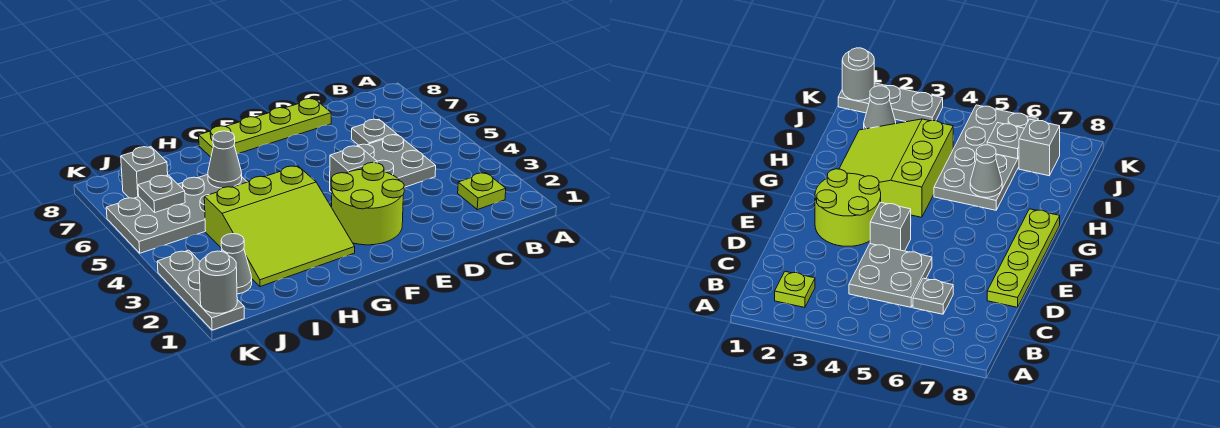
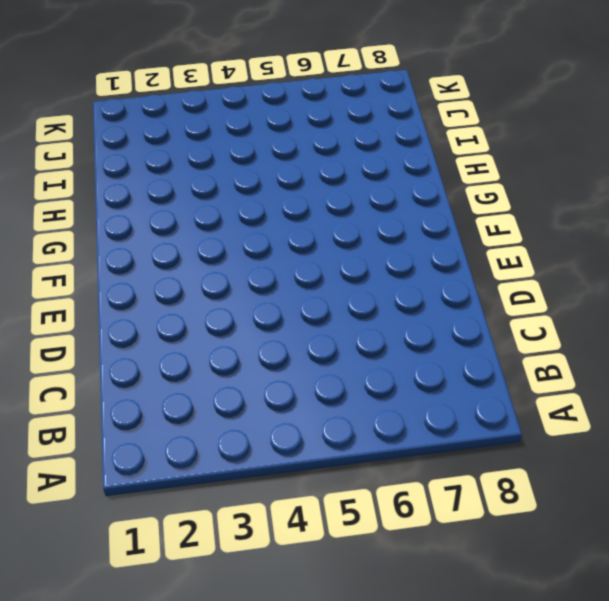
none -> lime 1x1 plate [458,173,506,210]
none -> grey 2x2 plate [358,135,436,187]
none -> grey 1x1 plate [351,119,397,145]

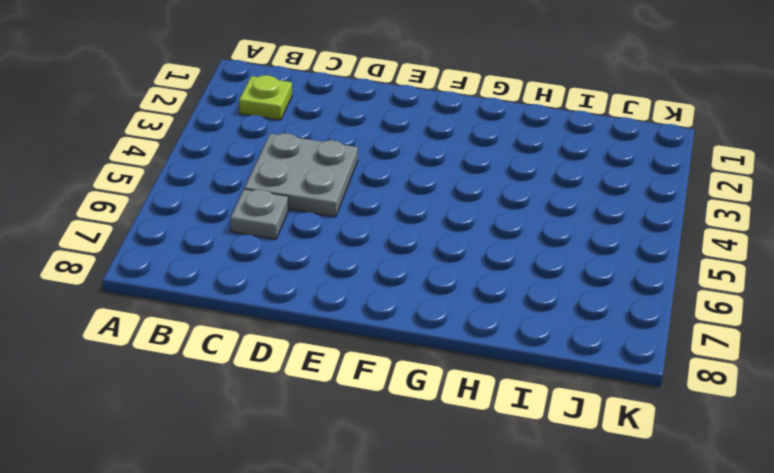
none -> lime 1x4 plate [199,99,331,157]
none -> lime 2x2 round brick [331,162,404,245]
none -> grey 1x1 brick [330,146,377,192]

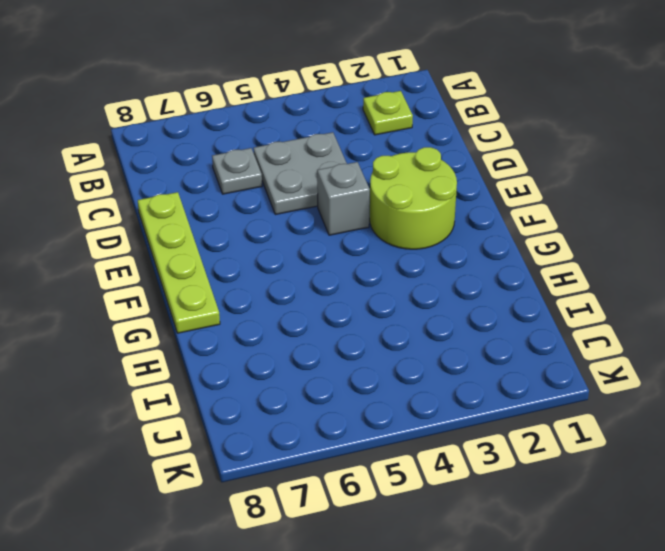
none -> lime 3x3 slope [204,166,355,287]
none -> grey 2x4 plate [106,174,247,253]
none -> grey 1x1 cone [221,234,252,294]

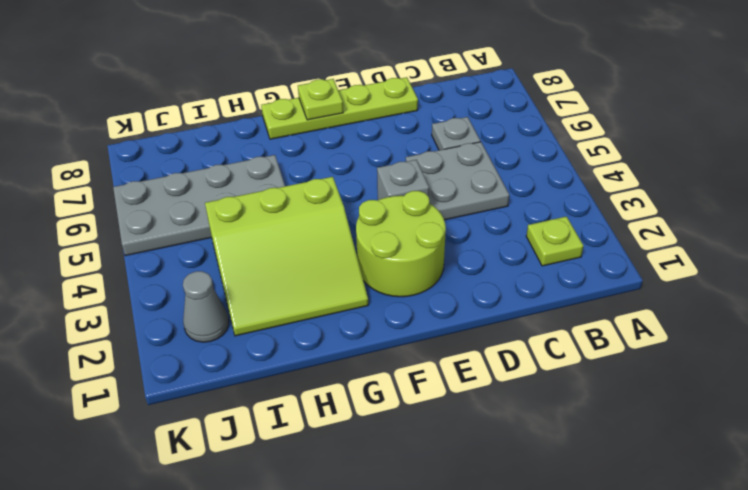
lime 1x1 plate [298,79,343,120] -> none
none -> grey 1x1 brick [121,147,168,198]
none -> grey 1x3 plate [157,250,244,330]
none -> grey 1x1 cone [208,131,242,188]

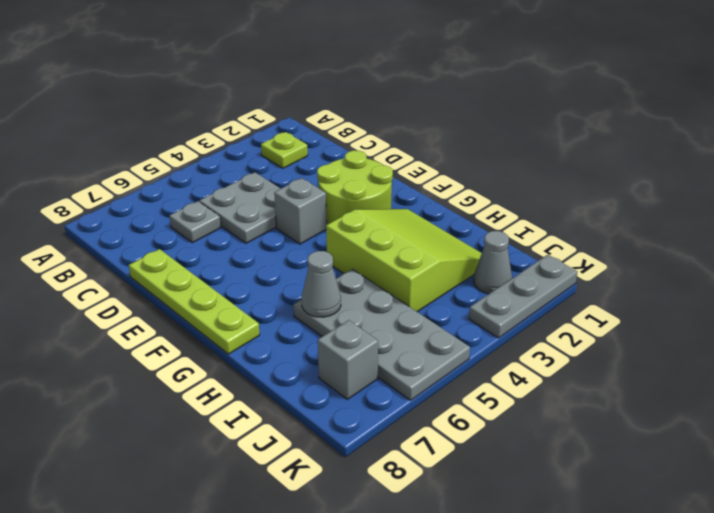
none -> grey 1x1 plate [138,175,185,212]
none -> grey 1x1 round brick [199,251,237,313]

